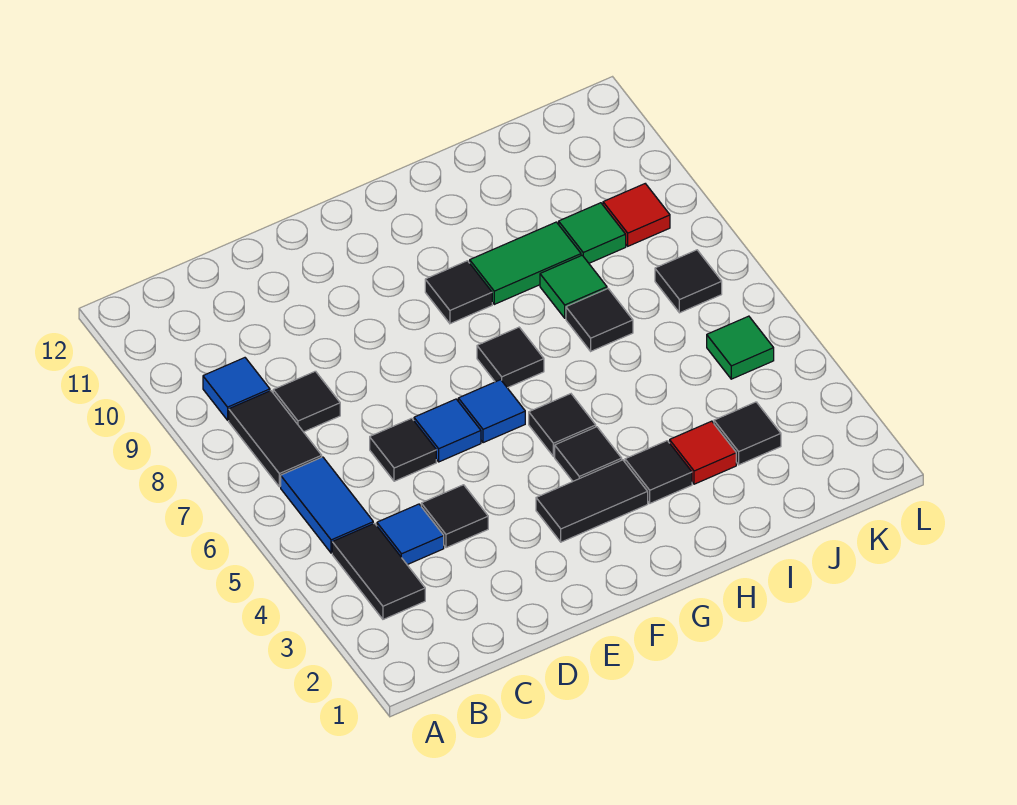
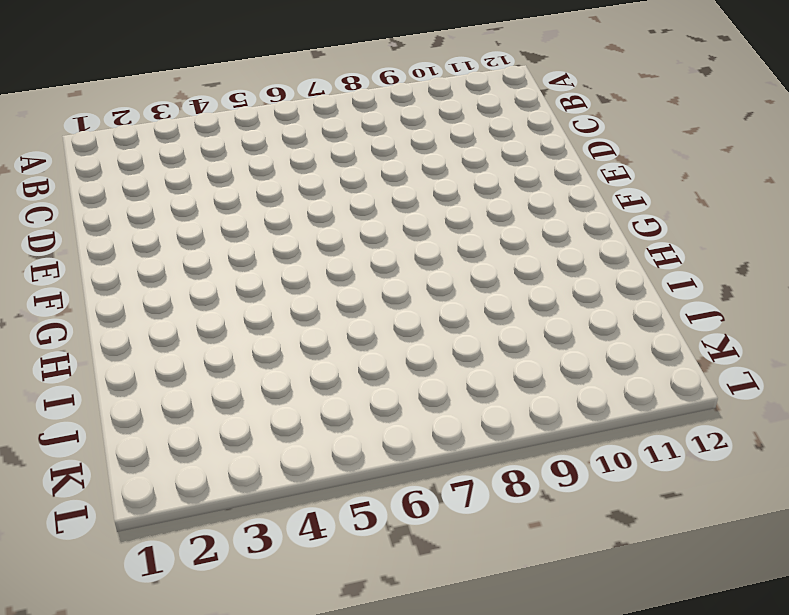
none -> black 1x2 tile [332,523,425,619]
none -> blue 1x2 tile [281,457,373,553]
none -> black 1x2 tile [229,391,322,487]

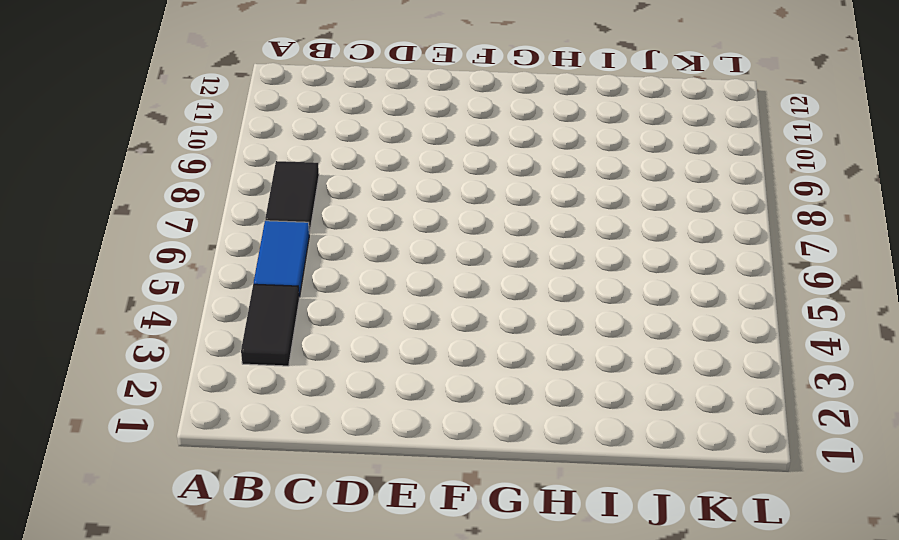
none -> blue 1x1 tile [203,358,270,420]
none -> blue 1x1 tile [377,504,444,565]
none -> black 1x1 tile [273,371,340,432]

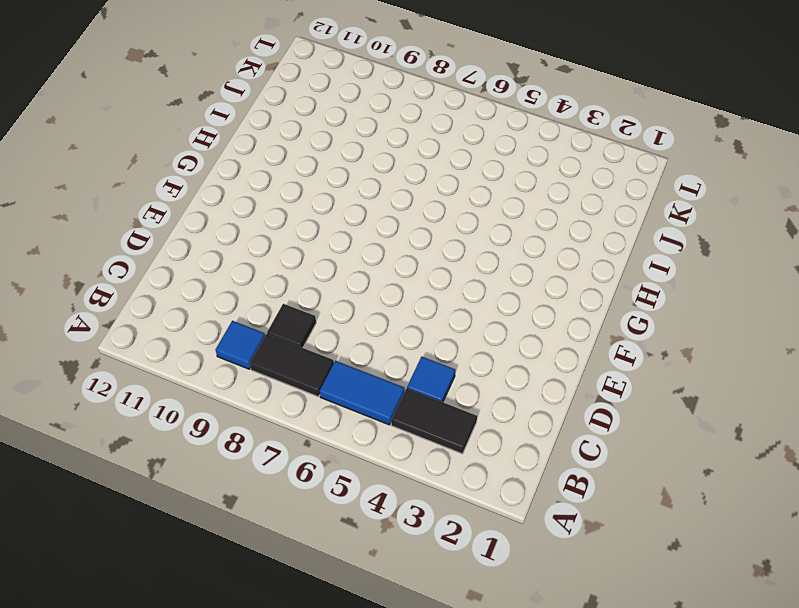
none -> black 1x1 tile [421,485,488,548]
none -> black 1x1 tile [370,418,436,481]
none -> blue 1x1 tile [414,399,481,462]

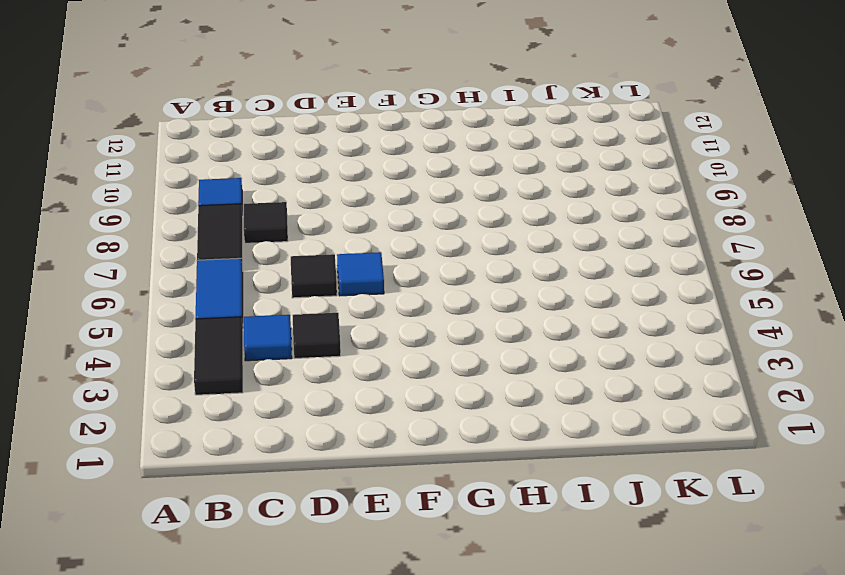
none -> black 1x2 tile [536,460,648,542]
none -> blue 1x1 tile [458,380,525,443]
none -> black 1x1 tile [555,427,622,481]

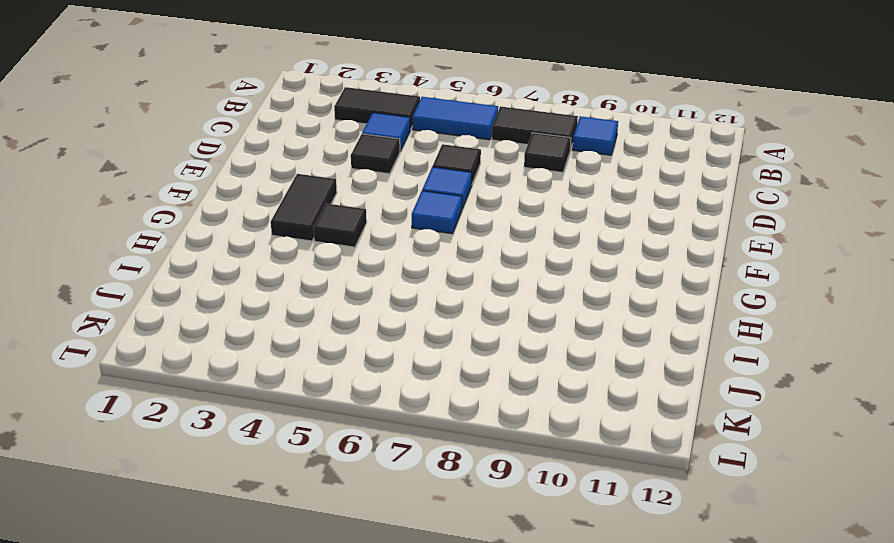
none -> black 1x1 tile [529,394,596,457]
none -> black 1x1 tile [477,327,544,388]
none -> black 1x1 tile [425,261,492,324]

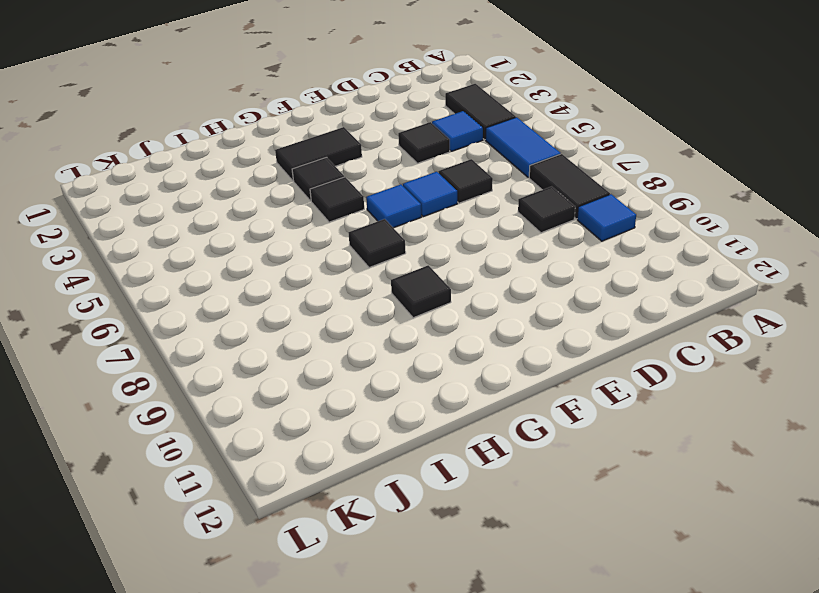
none -> black 1x1 tile [625,441,692,503]
none -> green 1x2 tile [470,222,581,304]
none -> red 1x1 tile [670,421,736,484]

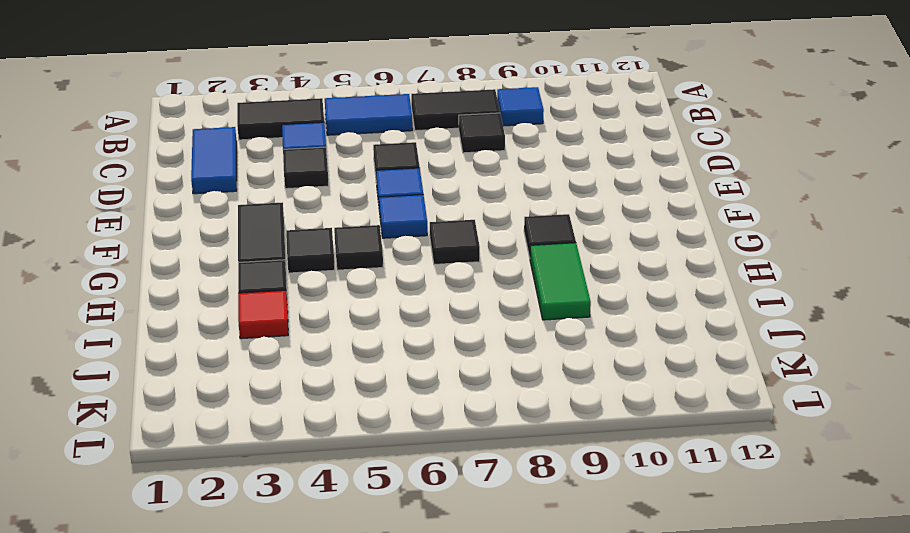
blue 1x2 tile [191,127,237,194] -> none
none -> black 1x1 tile [566,289,633,351]
none -> green 1x1 tile [540,255,607,318]
none -> black 1x1 tile [714,402,781,465]

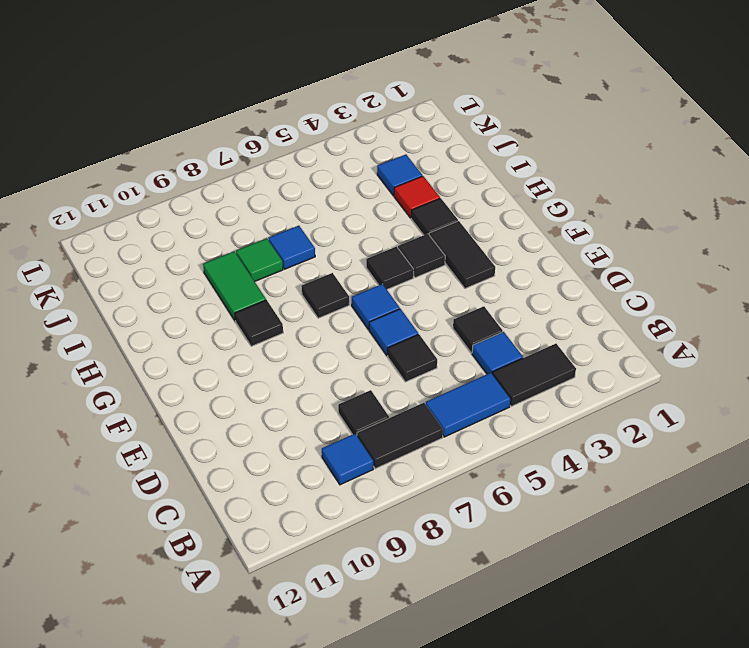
blue 1x1 tile [269,226,315,269] -> black 1x1 tile [566,289,633,351]
blue 1x1 tile [377,155,422,196] -> black 1x1 tile [714,402,781,465]
none -> green 1x1 tile [559,203,626,263]
none -> green 1x1 tile [707,316,774,379]
none -> black 1x1 tile [655,250,722,313]

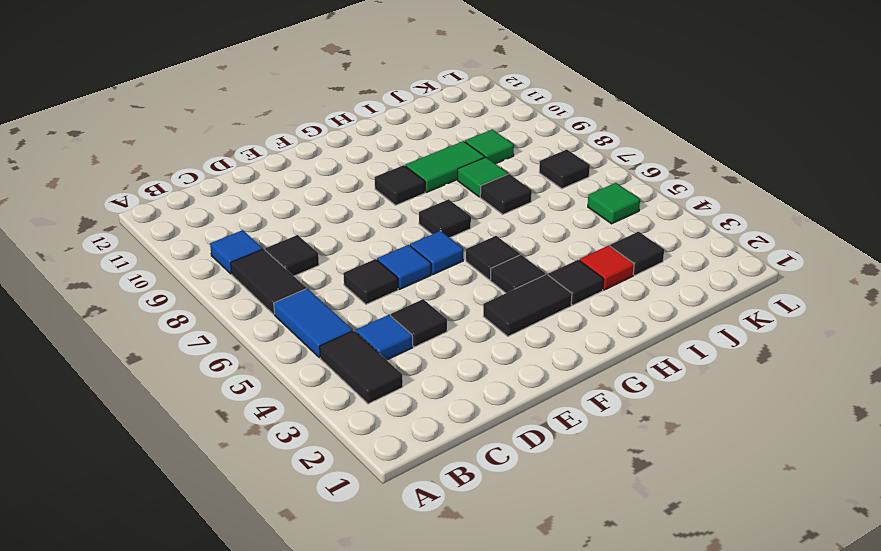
none -> red 1x1 tile [603,184,670,246]

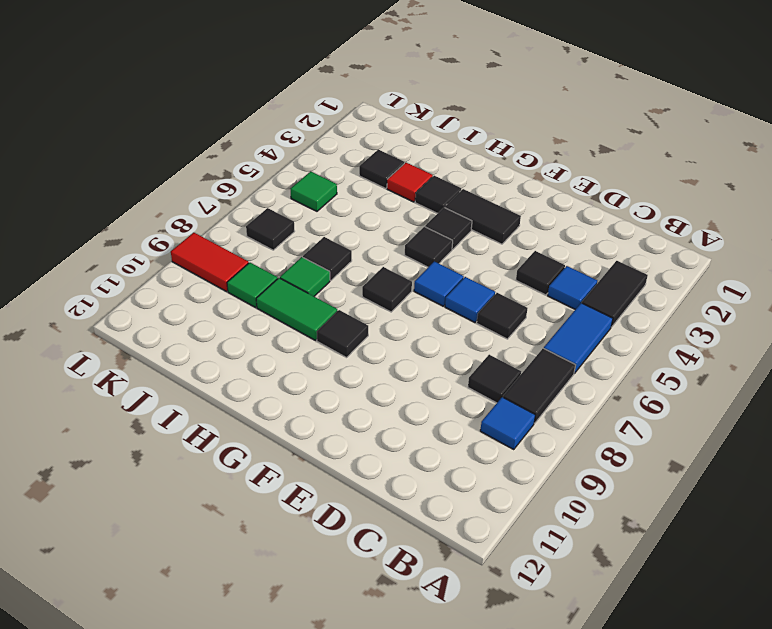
red 1x2 tile [171,233,249,291] -> red 1x1 tile [603,184,670,246]

